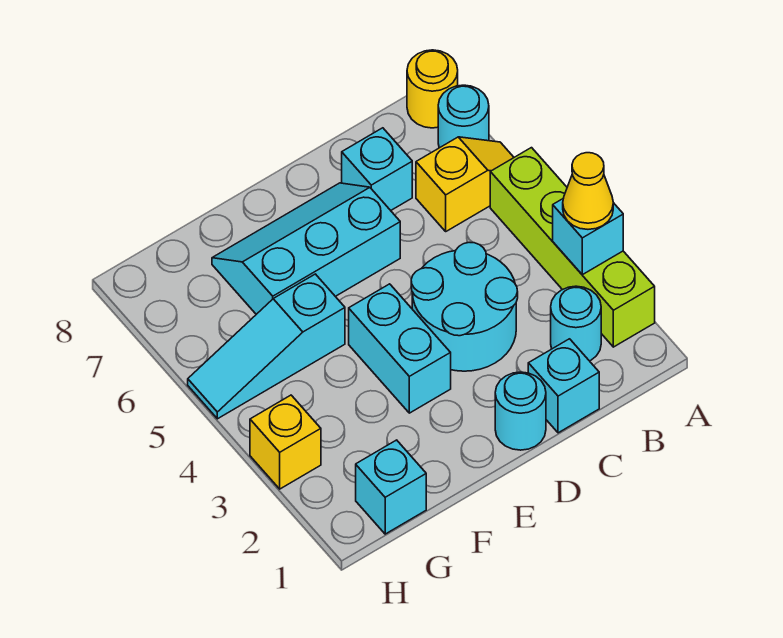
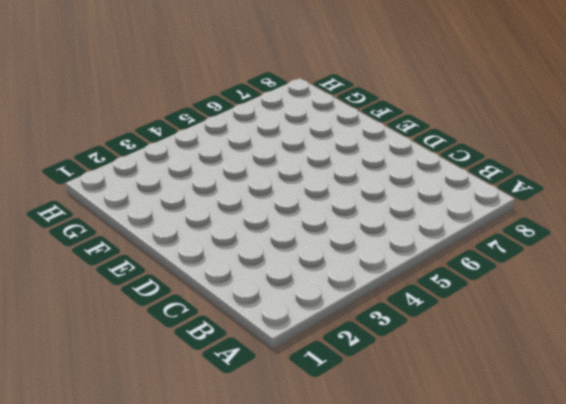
none -> lime 1x4 brick [490,148,655,347]
none -> yellow 1x2 slope [416,137,514,231]
none -> cyan 1x1 round brick [438,85,489,148]

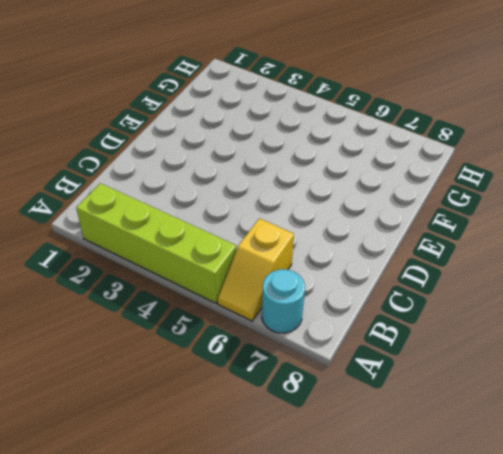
none -> yellow 1x1 round brick [407,50,458,128]
none -> cyan 1x1 round brick [551,286,601,361]
none -> cyan 1x1 brick [528,339,599,433]

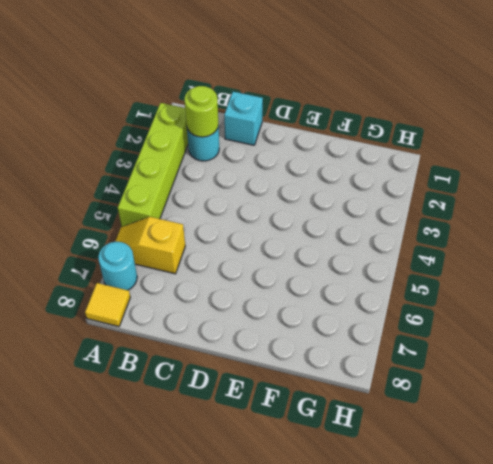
yellow 1x1 tile [85,283,130,326] -> yellow 1x1 round brick [407,50,458,128]
lime 1x1 round brick [184,86,218,137] -> none
none -> cyan 2x2 round brick [411,242,518,371]
none -> cyan 1x1 brick [342,128,412,210]
none -> cyan 1x1 round brick [495,372,546,450]

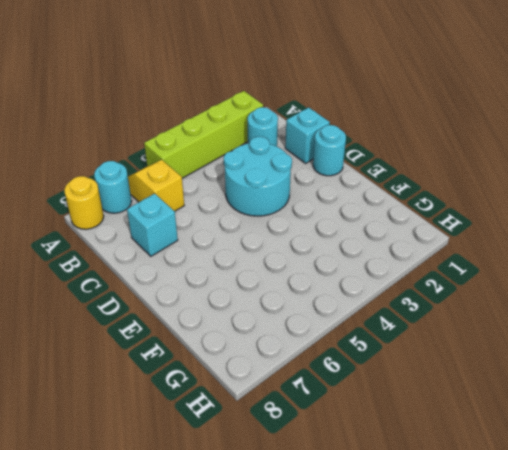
none -> cyan 2x3 slope [212,183,400,314]
none -> cyan 1x2 brick [349,284,451,413]
none -> cyan 1x3 slope [188,274,345,419]

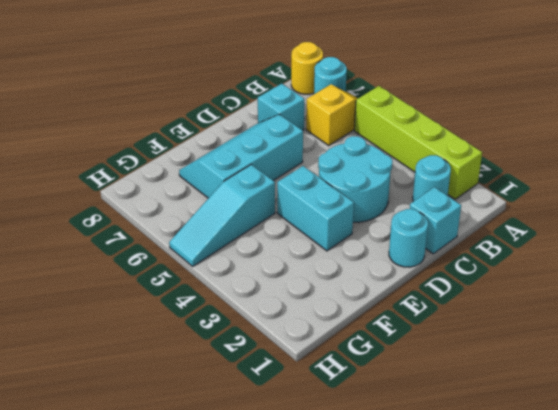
none -> cyan 1x1 brick [356,440,426,534]
none -> yellow 1x1 brick [250,395,321,489]
none -> cyan 1x1 brick [553,199,623,275]

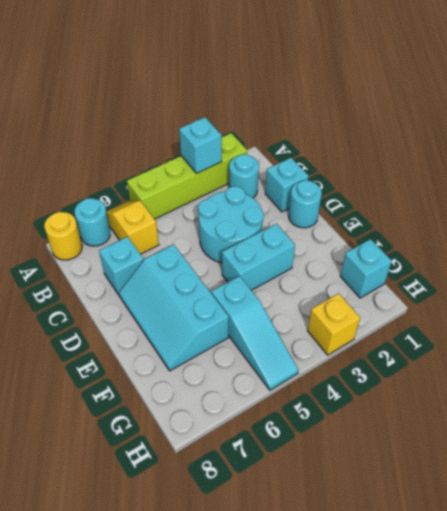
none -> yellow 1x1 cone [563,153,613,229]

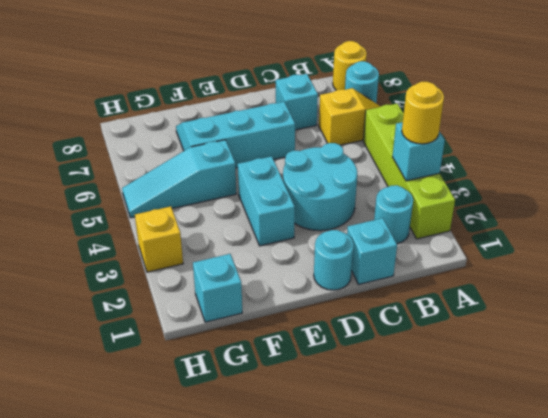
yellow 1x1 round brick [402,82,444,144] -> yellow 1x1 cone [563,153,613,229]

